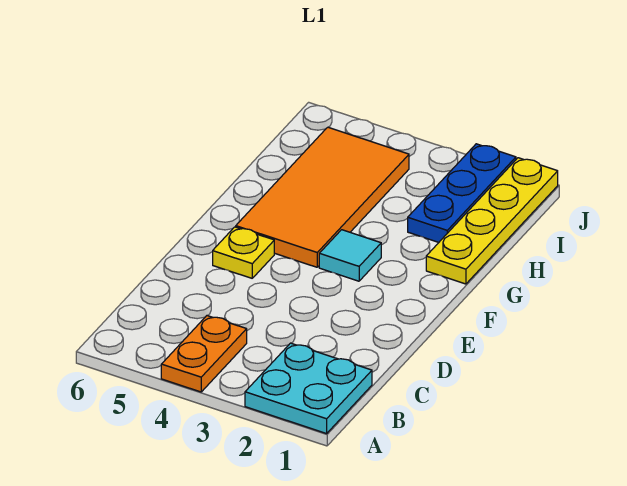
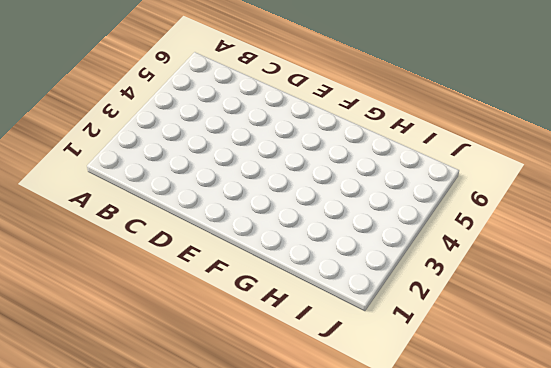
none -> cyan 2x2 plate [245,343,372,434]
none -> orange 1x2 plate [161,316,247,392]

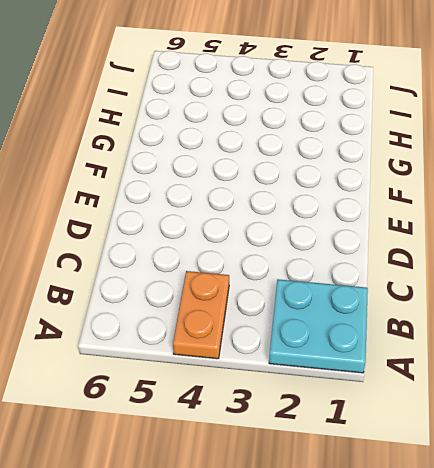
none -> yellow 1x1 plate [213,227,274,278]
none -> cyan 1x1 tile [319,230,381,281]

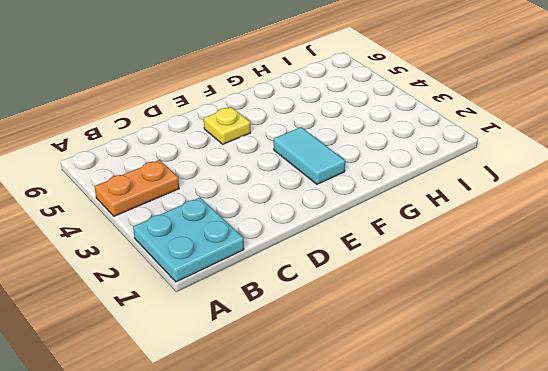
cyan 1x2 tile [274,127,345,184] -> cyan 1x1 tile [319,230,381,281]
none -> orange 2x4 tile [236,127,409,267]
none -> yellow 1x4 plate [426,158,558,284]

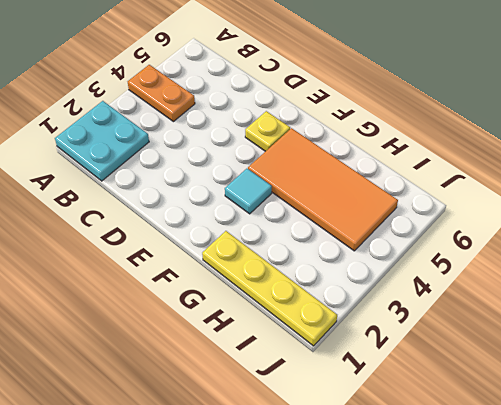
none -> blue 1x3 plate [408,144,516,242]

